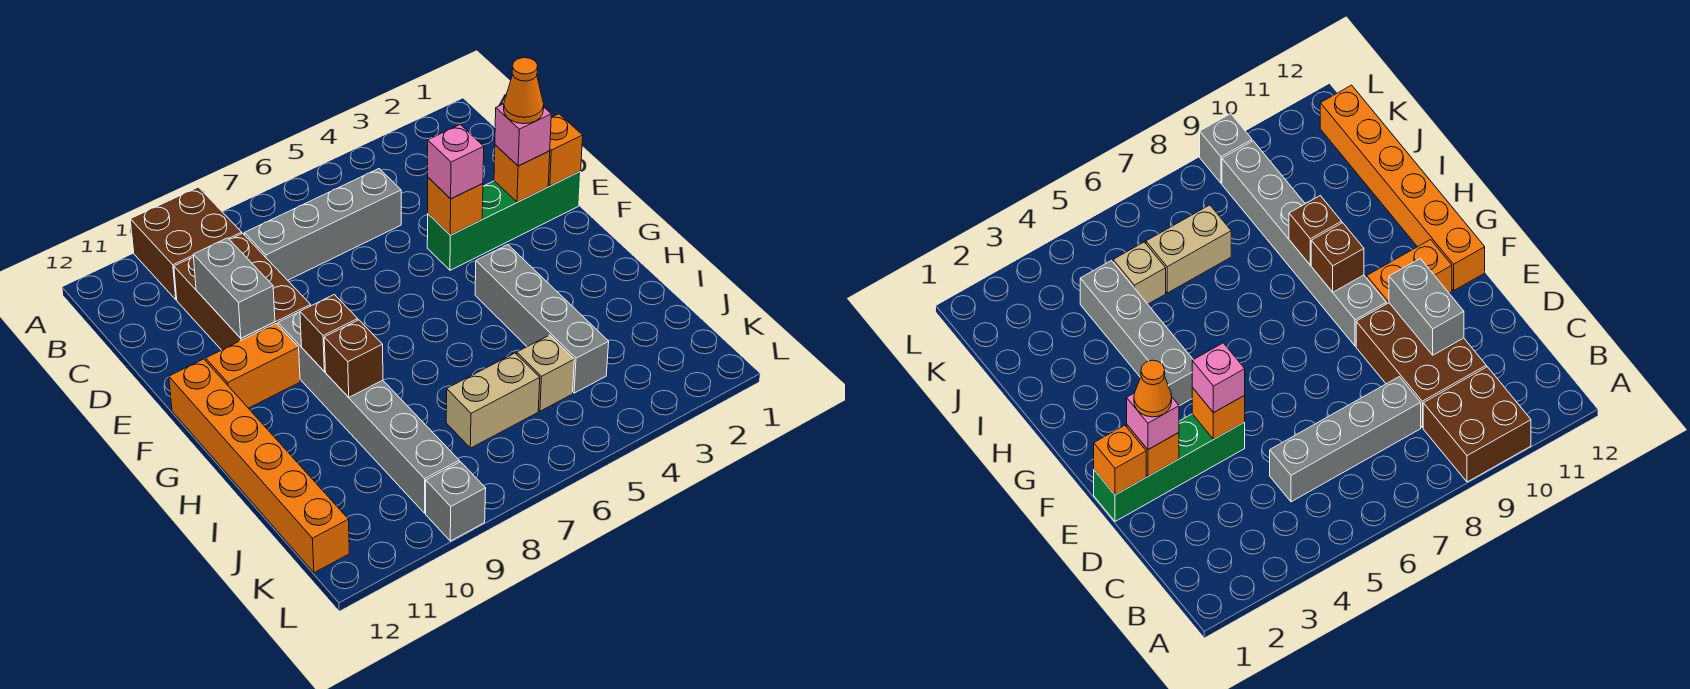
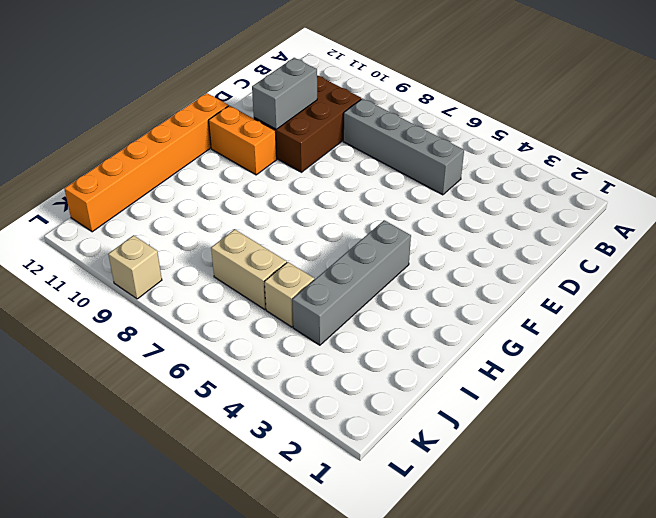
tan 1x1 brick [108,235,162,299] -> grey 1x1 brick [426,462,486,541]
none -> brown 2x2 brick [130,187,242,300]
none -> green 1x4 brick [427,171,581,270]
none -> grey 1x6 brick [278,312,459,513]

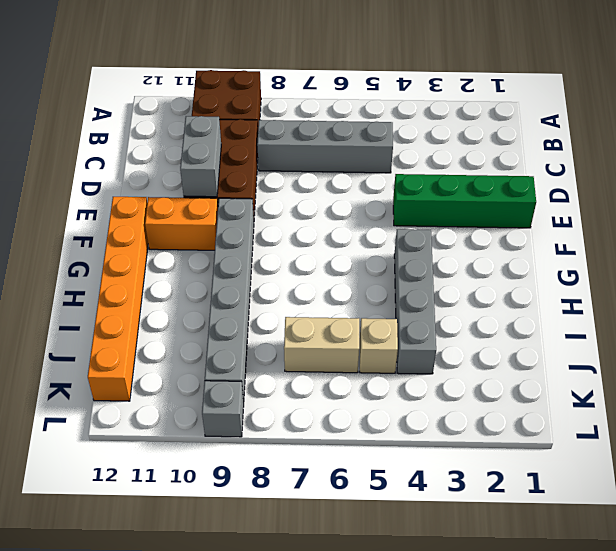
none -> orange 1x1 brick [548,114,583,186]
none -> orange 1x1 brick [494,145,550,202]
none -> orange 1x1 brick [428,178,483,235]

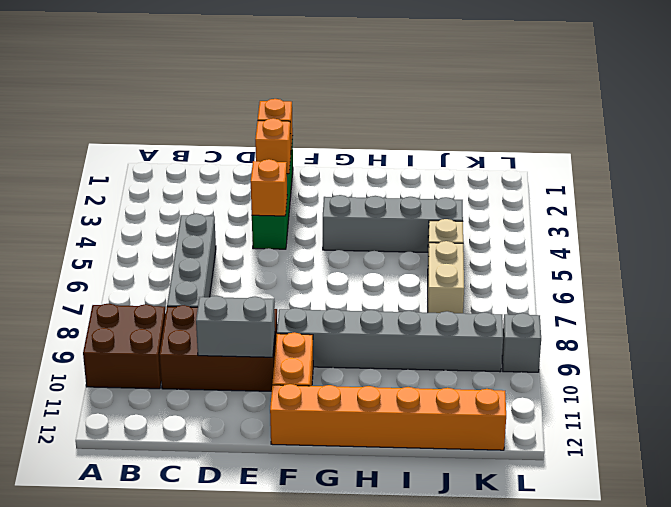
none -> brown 1x1 brick [300,294,358,371]
none -> brown 1x1 brick [324,320,383,397]
none -> pink 1x1 brick [495,104,552,166]

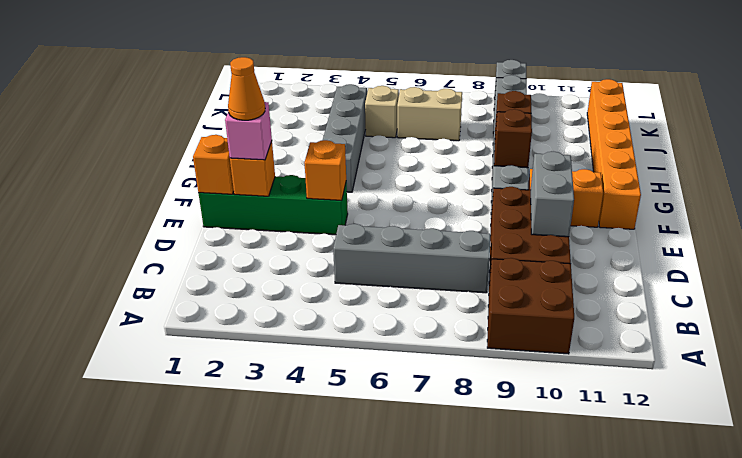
none -> pink 1x1 brick [428,125,484,199]

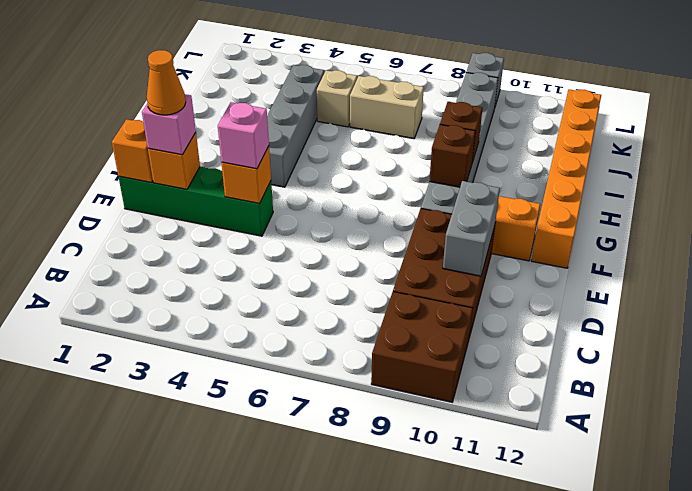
none -> grey 1x4 brick [244,169,401,280]

